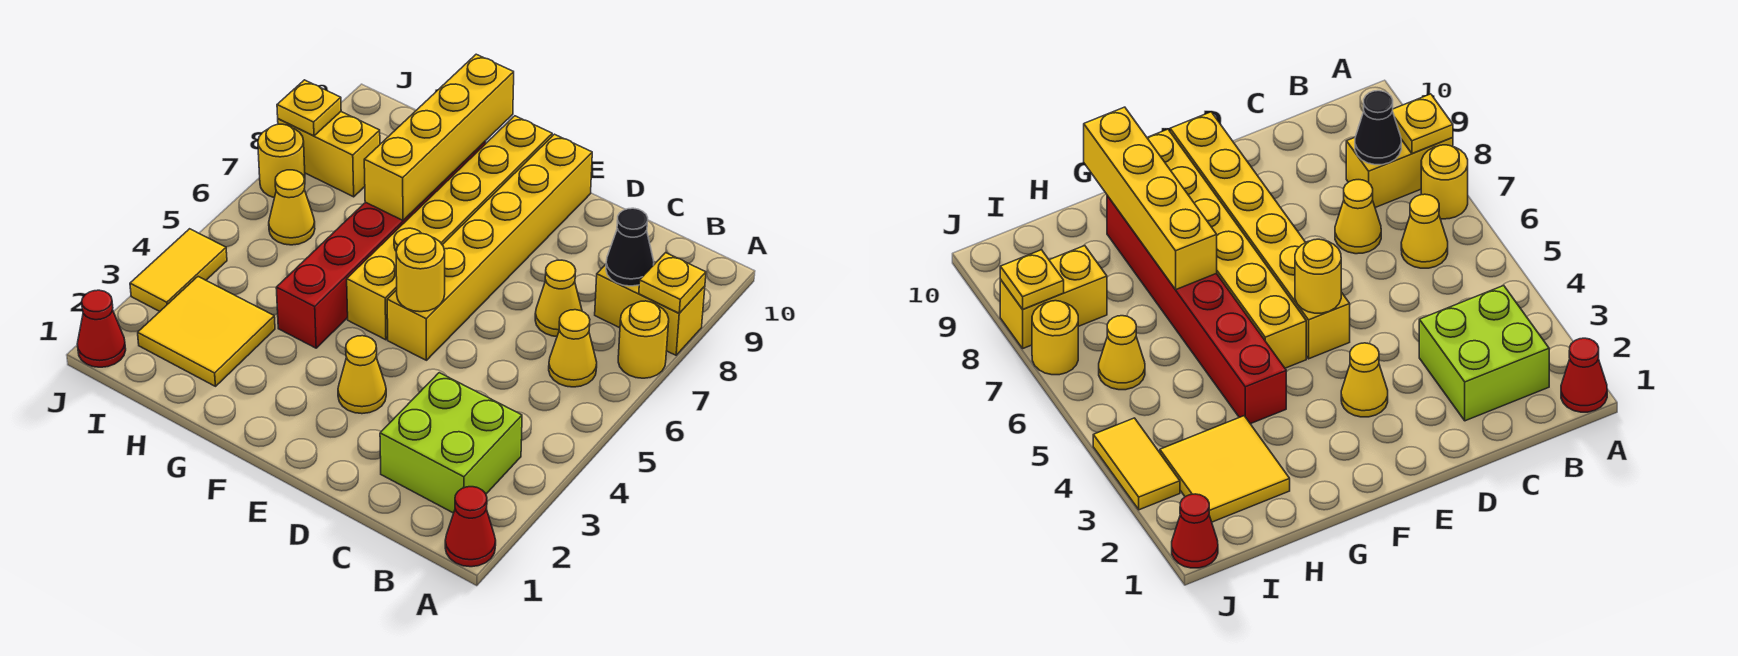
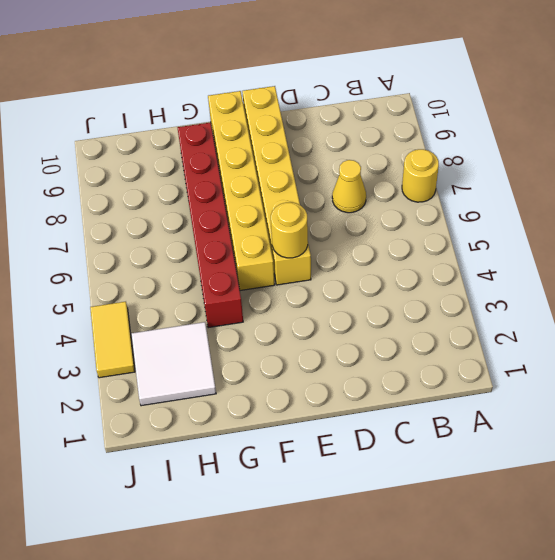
white 2x2 tile [132,322,216,406] -> yellow 2x2 tile [138,277,275,386]
none -> red 1x1 cone [445,487,496,567]
none -> yellow 1x2 brick [595,262,705,355]
none -> lime 2x2 brick [380,373,522,513]

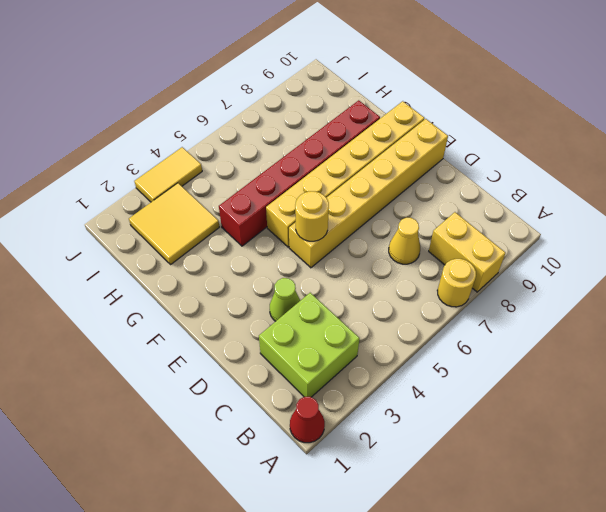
lime 1x1 cone [270,278,300,321] -> none
none -> yellow 1x1 cone [549,310,597,387]
none -> yellow 1x1 cone [338,336,386,414]
none -> yellow 1x1 cone [269,170,315,245]

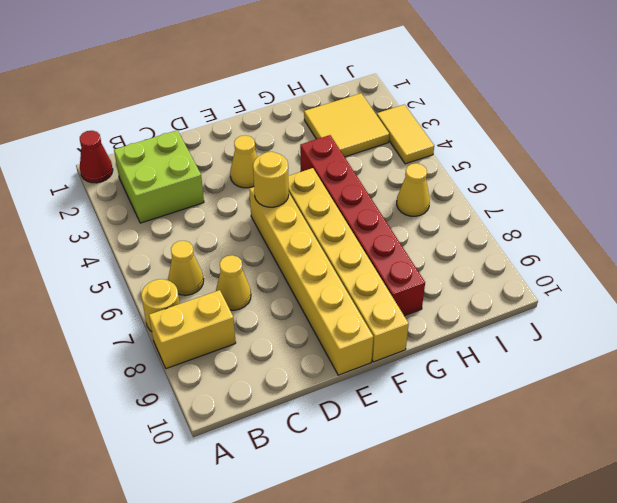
none -> yellow 1x2 brick [278,112,380,197]
none -> red 1x1 cone [77,290,126,367]
none -> yellow 1x1 round brick [258,124,305,198]

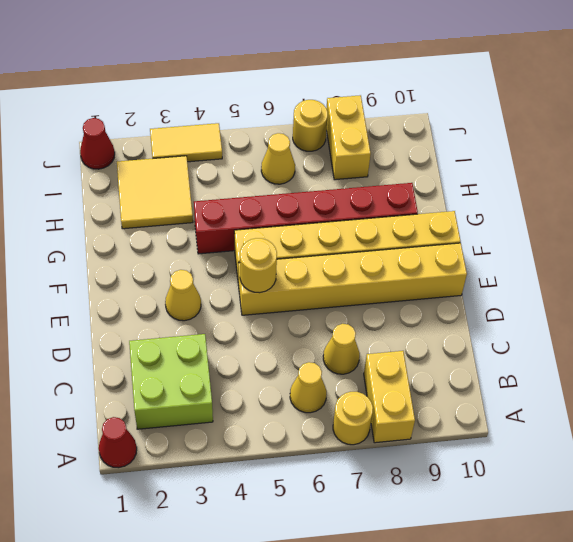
none -> yellow 1x1 plate [639,253,706,313]
none -> black 1x1 cone [606,208,654,286]
none -> yellow 1x4 brick [364,54,514,220]

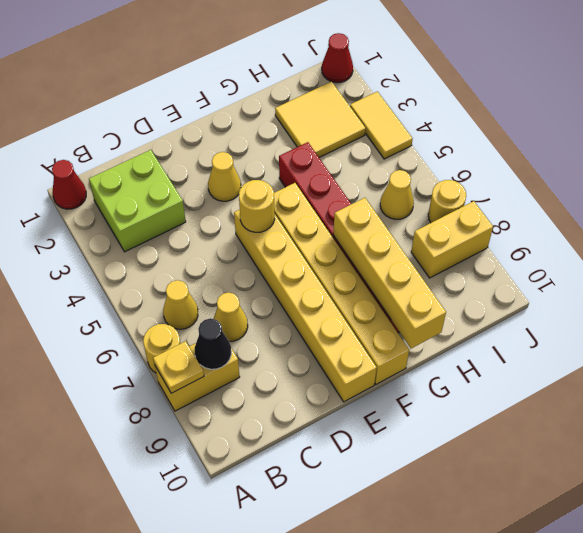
none -> yellow 1x1 plate [277,80,341,136]

